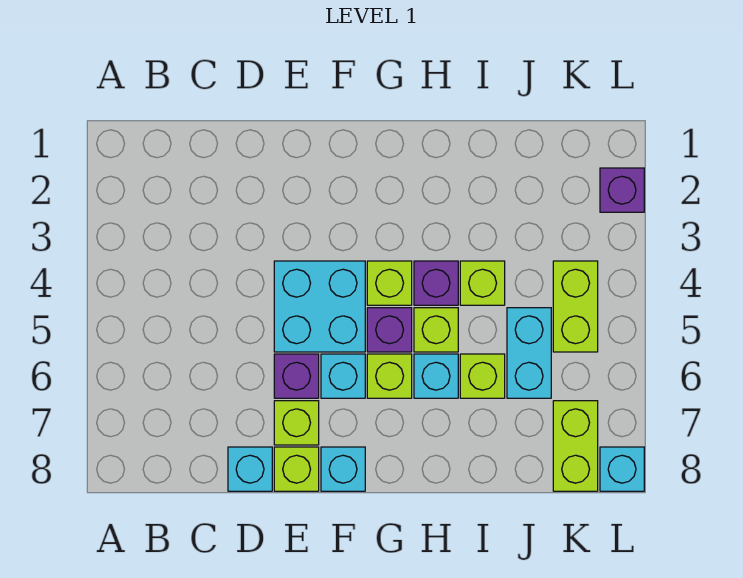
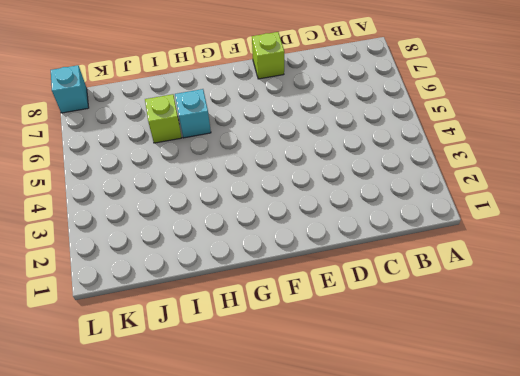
none -> cyan 1x1 brick [228,447,272,491]
none -> cyan 2x2 brick [274,261,365,352]
none -> purple 1x1 brick [274,354,319,398]

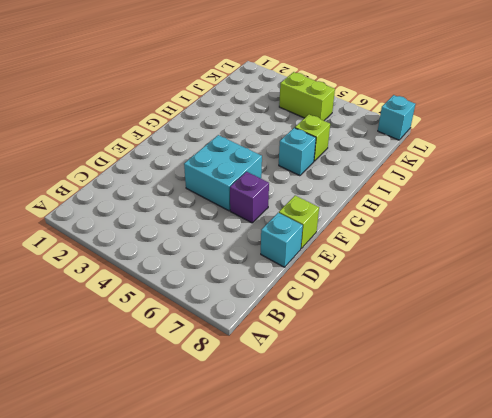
none -> lime 1x1 brick [274,401,319,445]
none -> cyan 1x1 brick [321,354,365,398]
none -> cyan 1x1 brick [321,447,365,491]

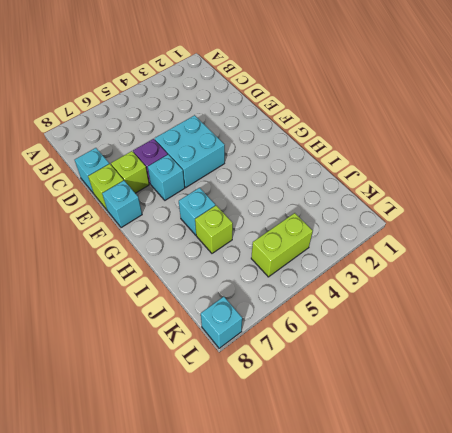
none -> lime 1x1 brick [367,261,412,305]
none -> purple 1x1 brick [367,308,412,352]
none -> lime 1x1 brick [367,354,412,398]

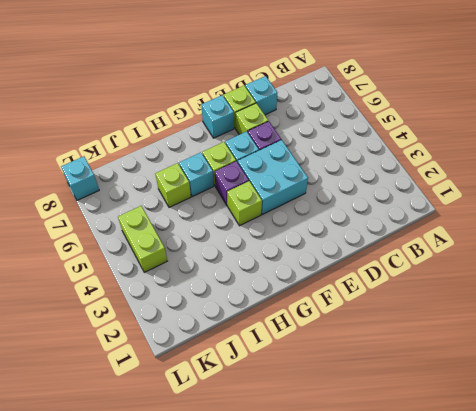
none -> purple 1x1 brick [414,261,458,305]
none -> lime 1x1 brick [414,308,458,352]
none -> lime 1x1 brick [460,261,505,305]

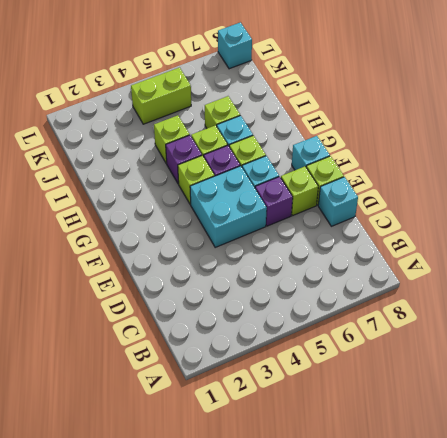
none -> cyan 1x2 brick [507,308,551,398]
none -> lime 1x2 brick [553,401,598,491]
none -> purple 1x1 brick [600,168,644,212]

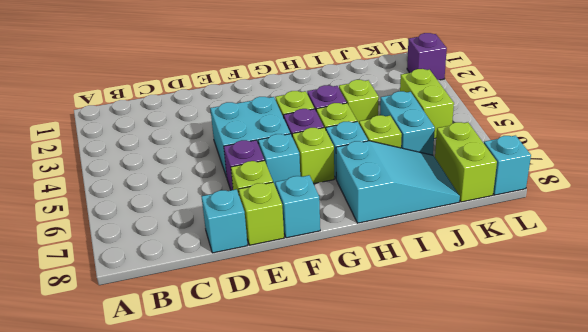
cyan 2x3 slope [336,141,460,223] -> none

